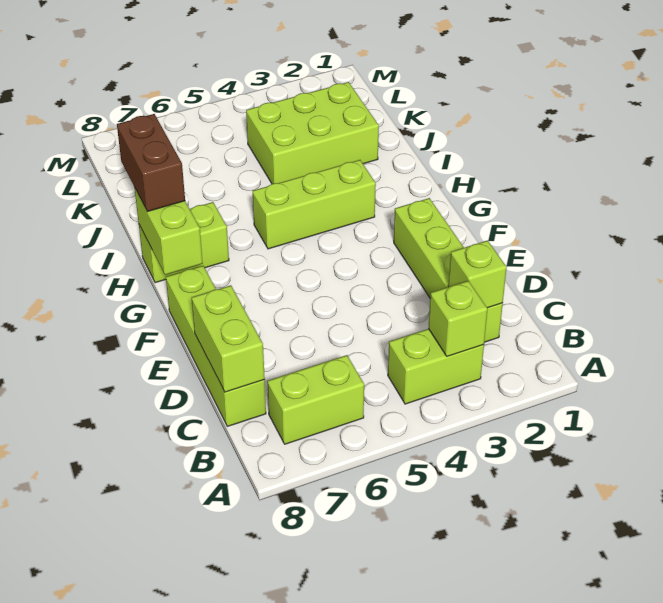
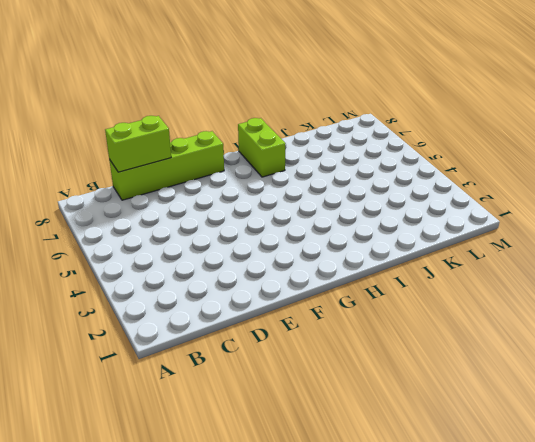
none -> lime 1x2 brick [388,329,484,404]
none -> lime 1x2 brick [267,355,364,444]
none -> lime 1x4 brick [394,198,503,342]

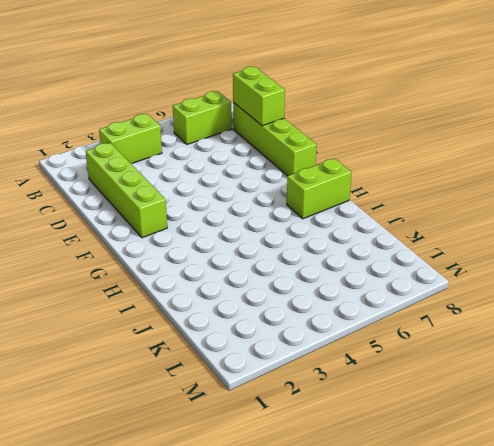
none -> lime 1x3 brick [253,160,376,249]
none -> lime 2x3 brick [246,82,379,184]
none -> lime 1x1 brick [429,281,488,356]

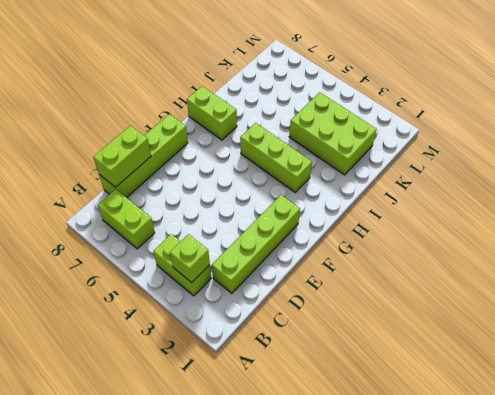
none -> lime 1x1 brick [448,241,507,308]
none -> lime 1x2 brick [135,189,203,275]
none -> brown 1x2 brick [117,114,185,212]

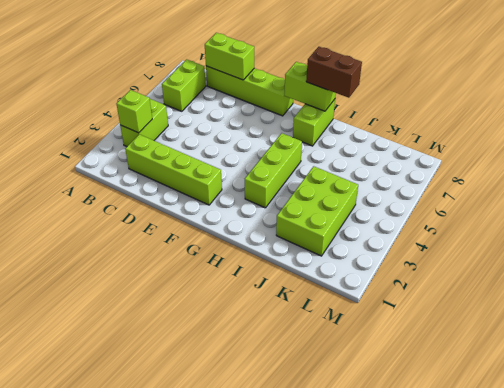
none -> lime 1x1 brick [448,241,507,308]

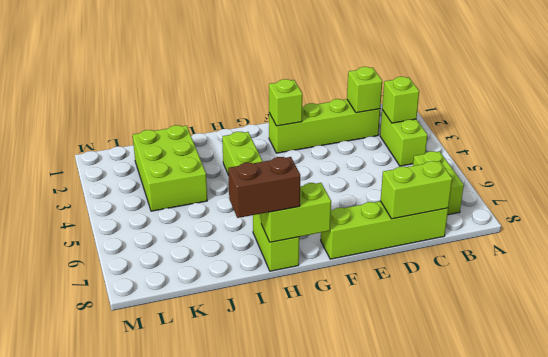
lime 1x1 brick [269,79,302,126] -> none

